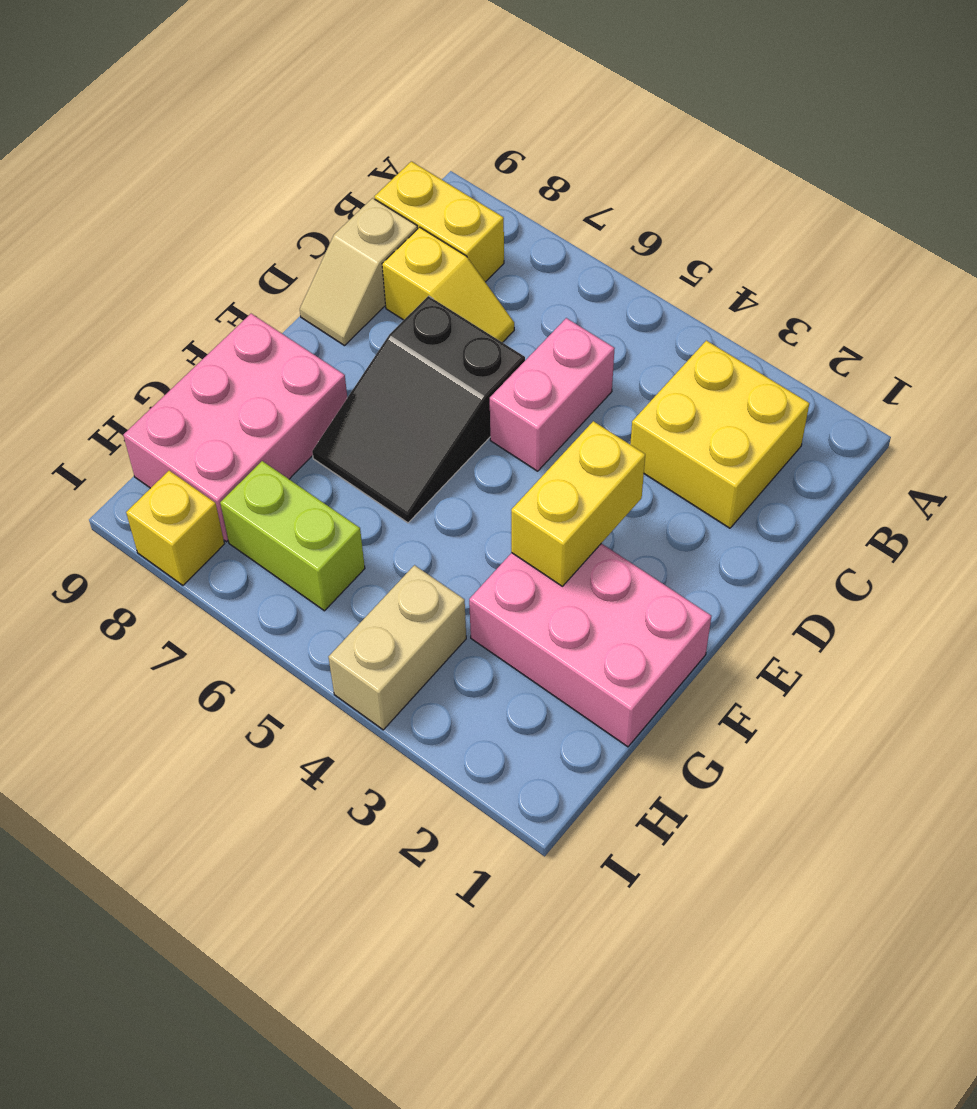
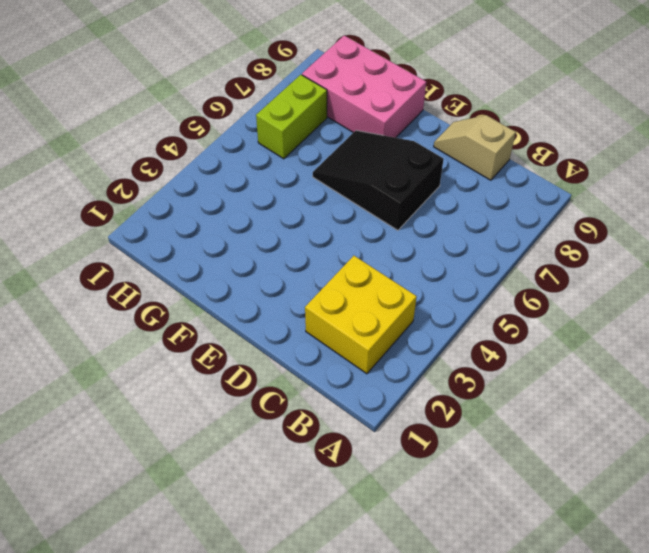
none -> yellow 1x2 brick [374,161,504,282]
none -> pink 1x2 brick [490,318,615,471]
none -> yellow 1x2 slope [382,227,514,343]

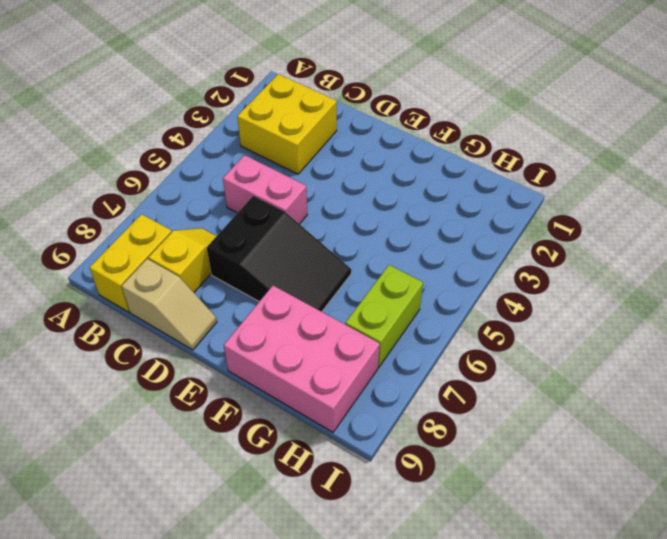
none -> pink 2x3 brick [469,543,711,747]
none -> tan 1x2 brick [328,565,466,730]
none -> yellow 1x1 brick [126,471,224,585]

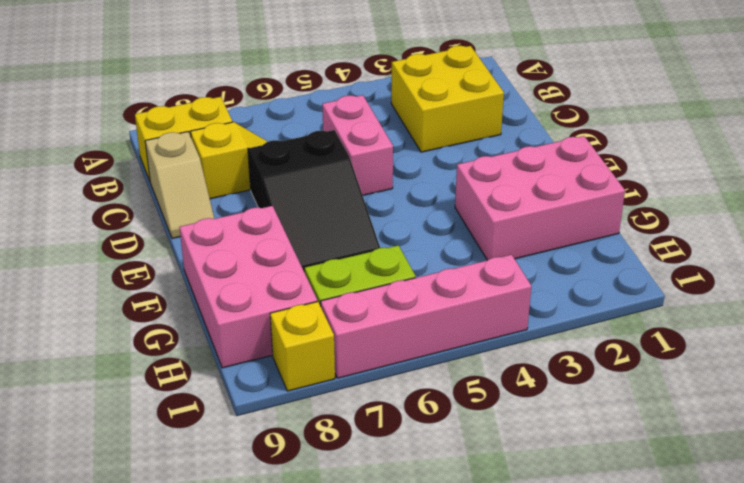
pink 1x4 brick [321,255,531,378] -> tan 1x2 brick [328,565,466,730]
none -> yellow 1x2 brick [511,421,645,586]

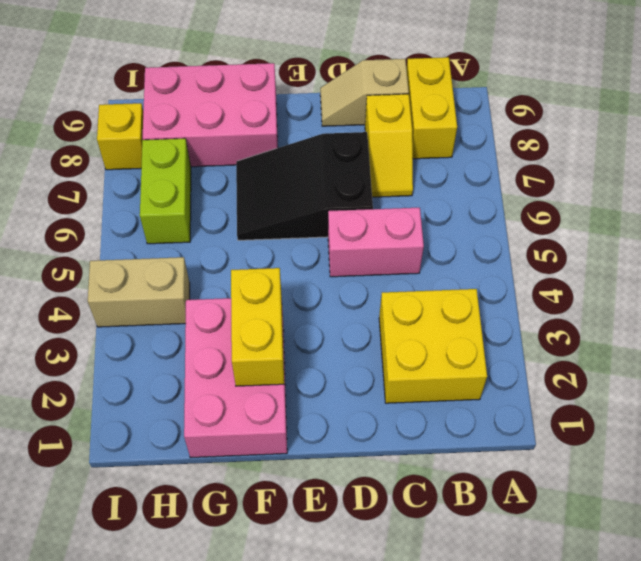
yellow 1x2 brick [231,268,284,386] -> yellow 1x2 brick turned to [511,421,645,586]

